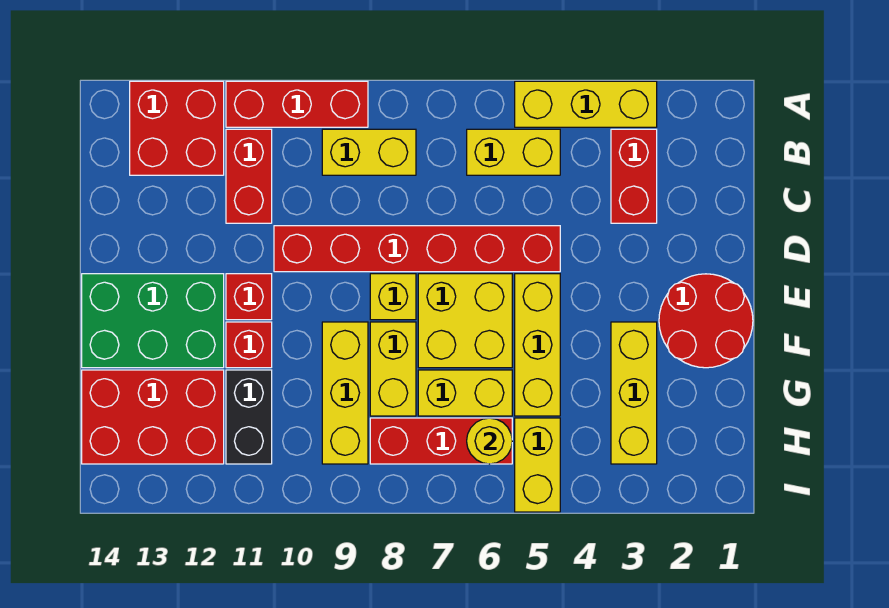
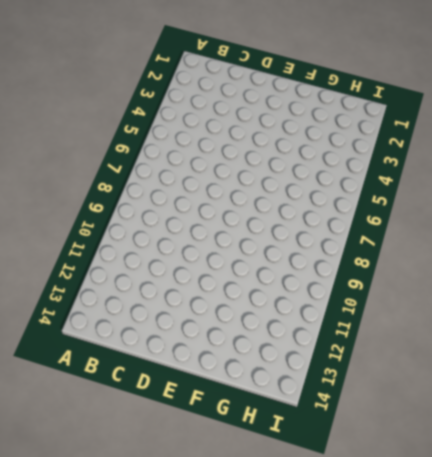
none -> yellow 1x3 brick [515,81,657,127]
none -> red 1x3 brick [226,81,368,127]
none -> red 2x2 brick [130,81,224,175]

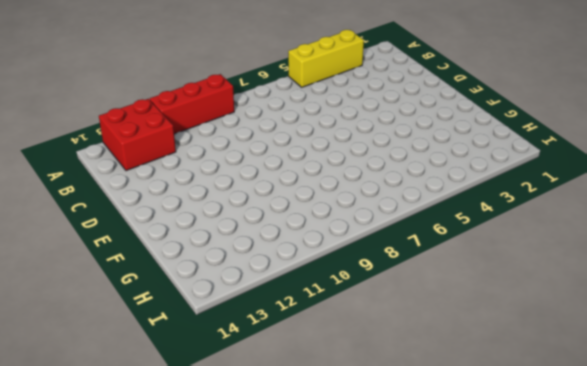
none -> red 1x2 brick [611,129,657,223]
none -> yellow 1x2 brick [467,129,560,175]
none -> yellow 1x2 brick [322,129,416,175]

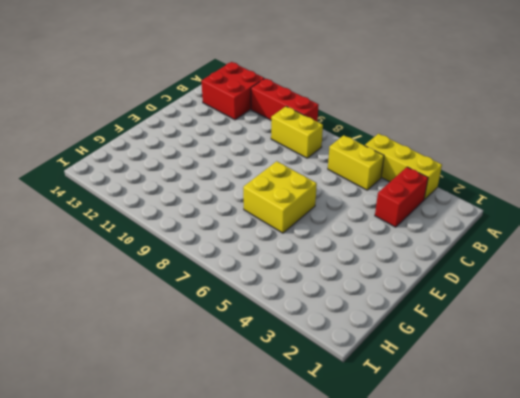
none -> red 1x2 brick [226,129,272,223]
none -> red 1x6 brick [274,226,560,272]
none -> red 2x2 round brick [659,274,753,368]

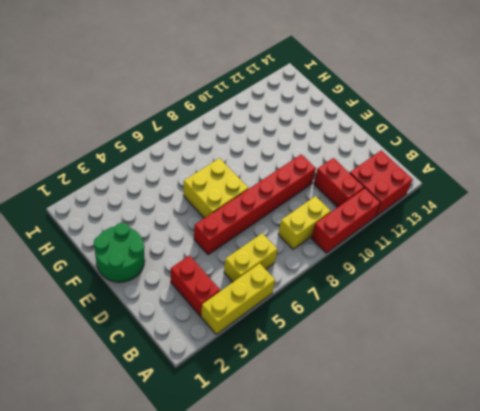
green 2x2 round brick [94,223,145,282] -> red 2x2 round brick [659,274,753,368]
none -> yellow 1x3 brick [515,274,560,416]
none -> yellow 1x1 brick [370,274,416,320]
none -> red 1x1 brick [226,274,272,320]

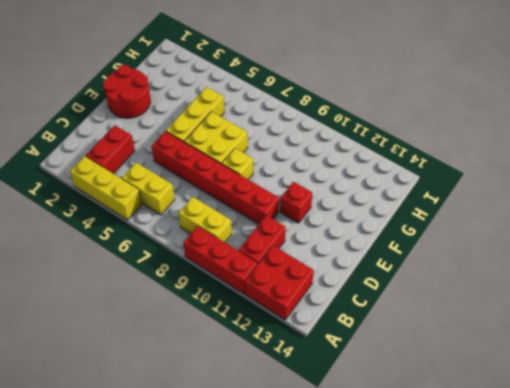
none -> green 2x3 brick [82,274,224,368]
none -> yellow 1x3 brick [611,322,657,464]
none -> yellow 1x2 brick [370,322,416,416]

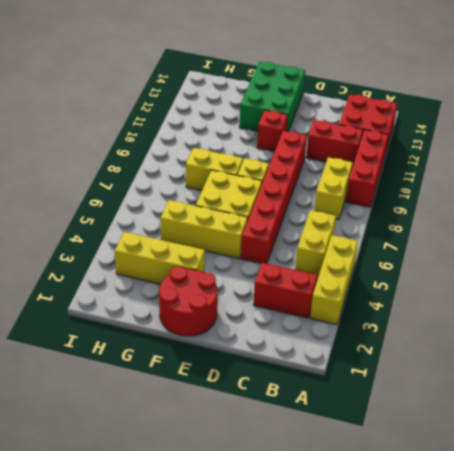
none -> yellow 1x3 brick [322,322,368,464]
none -> red 1x1 brick [226,322,272,368]
none -> yellow 1x2 brick [418,370,512,416]

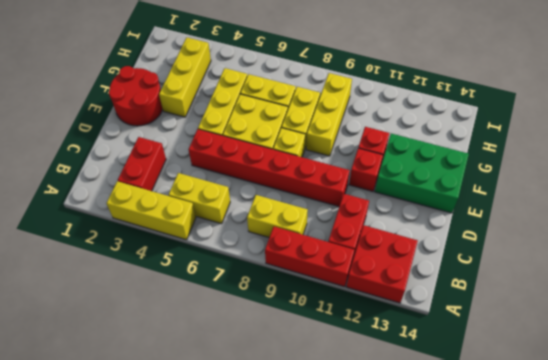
none -> black 1x2 brick [226,370,272,464]
none -> red 2x3 brick [82,370,224,464]
none -> yellow 1x2 brick [515,418,560,512]

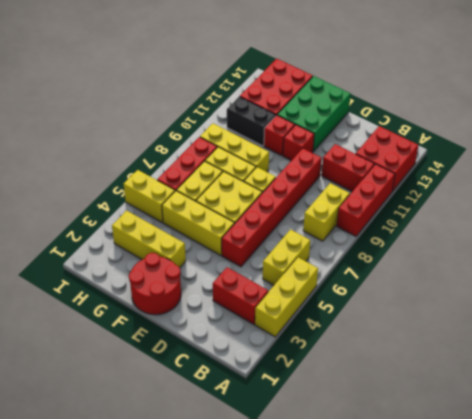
none -> yellow 1x1 round brick [467,418,512,464]

